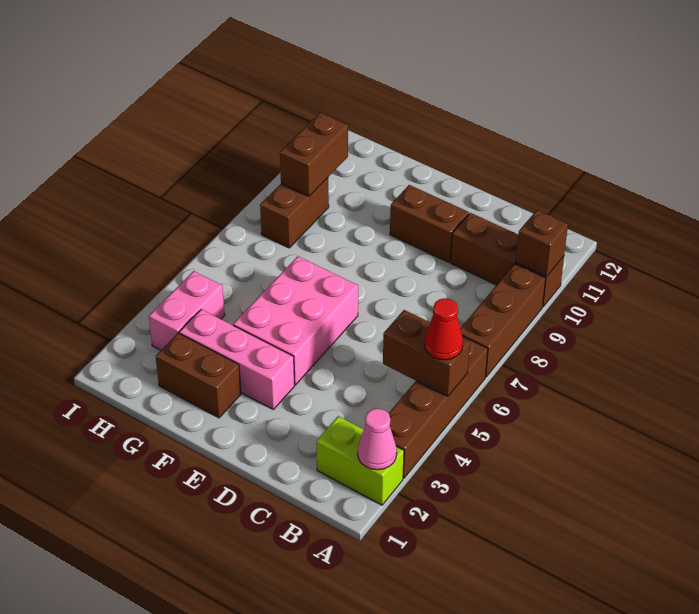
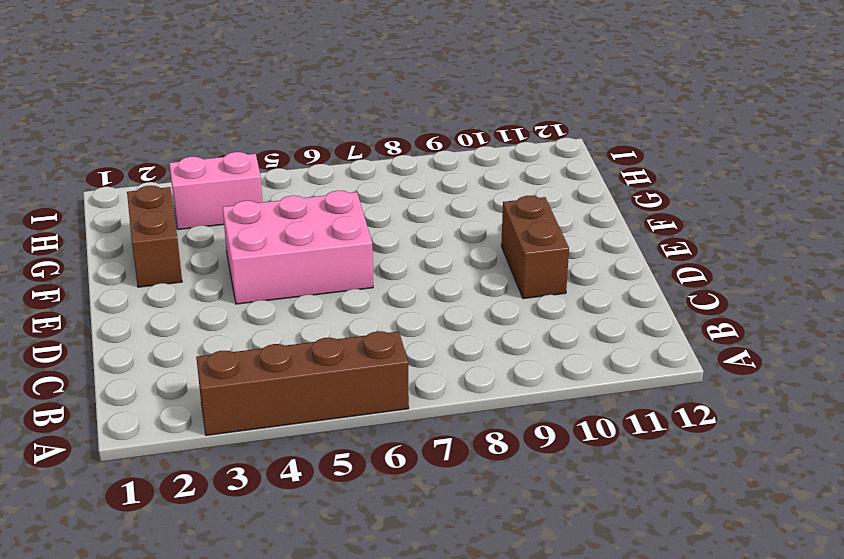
none -> lime 1x2 brick [316,416,404,505]
none -> brown 1x3 brick [460,264,546,377]
none -> brown 1x3 brick [451,213,564,307]

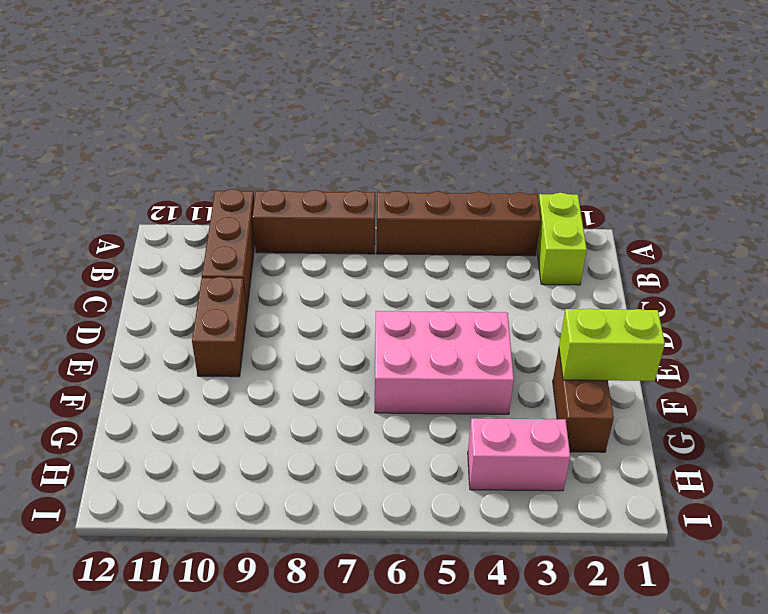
lime 1x2 brick [559,309,665,381] -> none
none -> pink 1x3 brick [179,309,295,409]
none -> brown 1x2 brick [260,178,329,248]
none -> pink 1x1 cone [358,409,397,470]

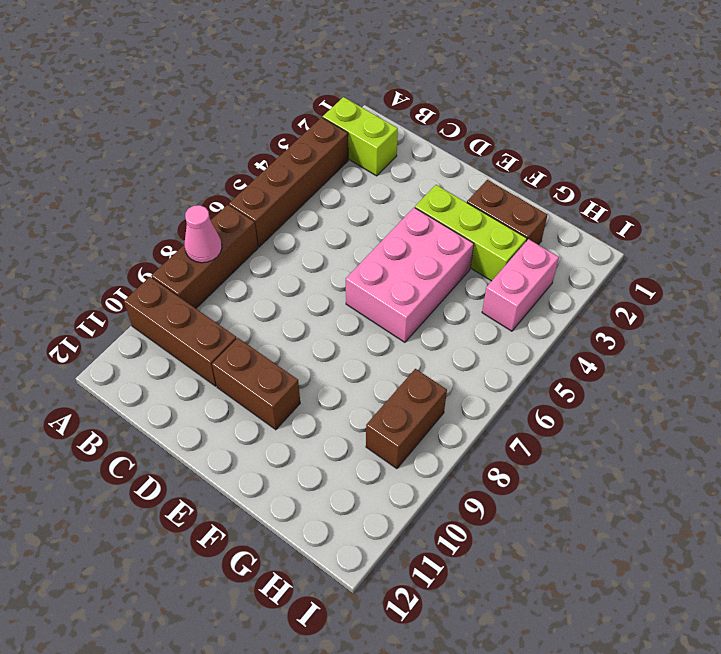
pink 1x1 cone [185,205,222,263] -> pink 1x1 cone moved to [358,409,397,470]
lime 1x3 brick [415,185,527,281] -> pink 1x3 brick [179,309,295,409]
none -> brown 1x2 brick [383,310,470,396]
none -> brown 1x1 brick [516,210,568,276]
none -> brown 1x2 brick [280,113,348,196]

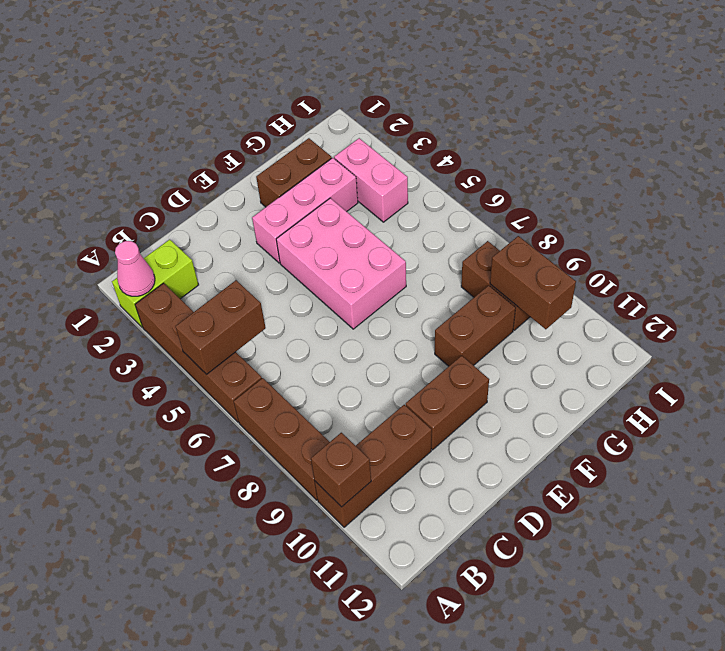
brown 1x2 brick [435,285,515,366] -> none
none -> red 1x1 cone [425,298,463,360]

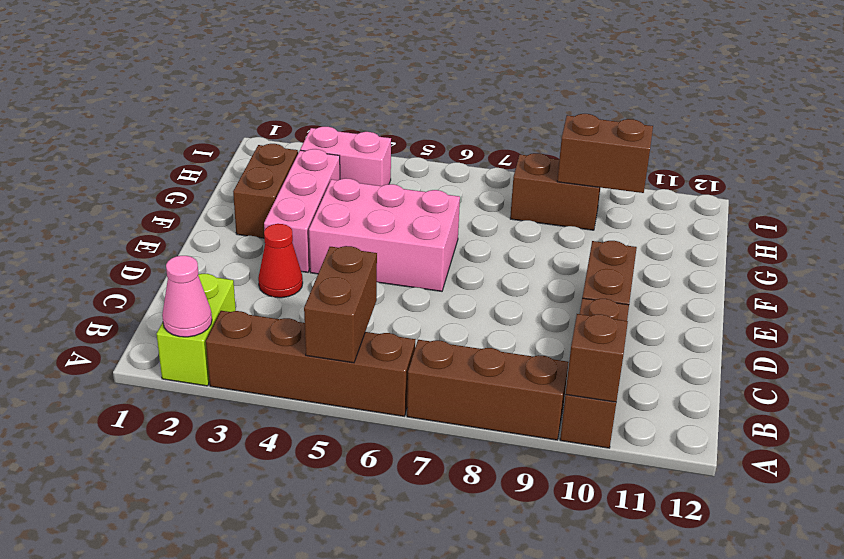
red 1x1 cone [258,224,303,298] -> red 1x1 cone moved to [425,298,463,360]

